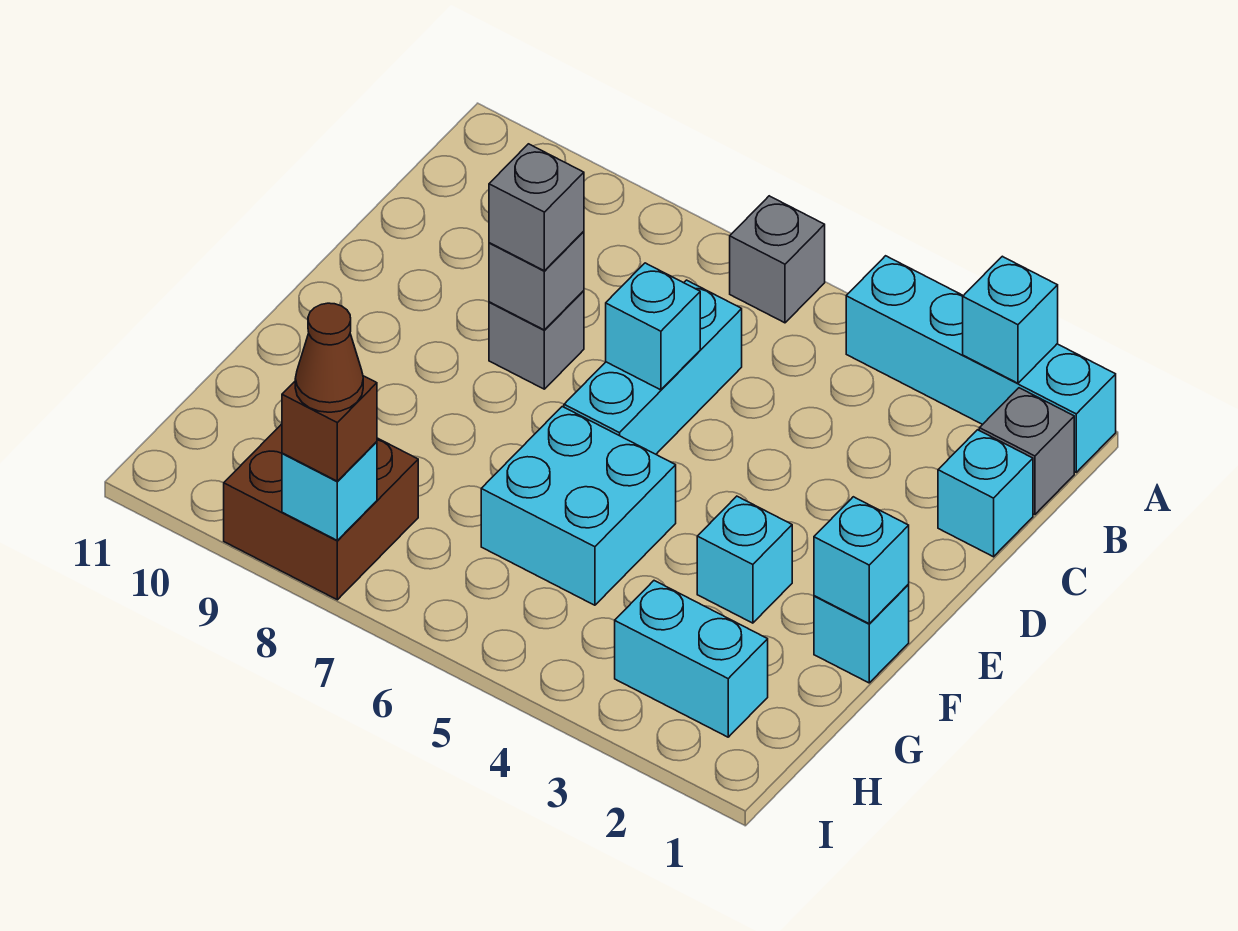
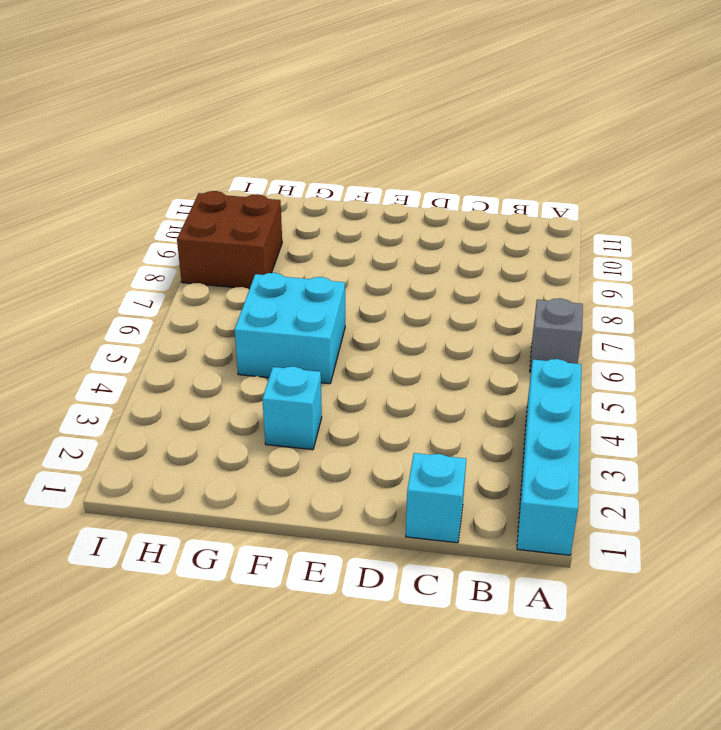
none -> grey 1x1 brick [979,388,1074,515]
none -> cyan 1x3 brick [564,280,742,454]
none -> grey 1x1 brick [489,291,584,389]

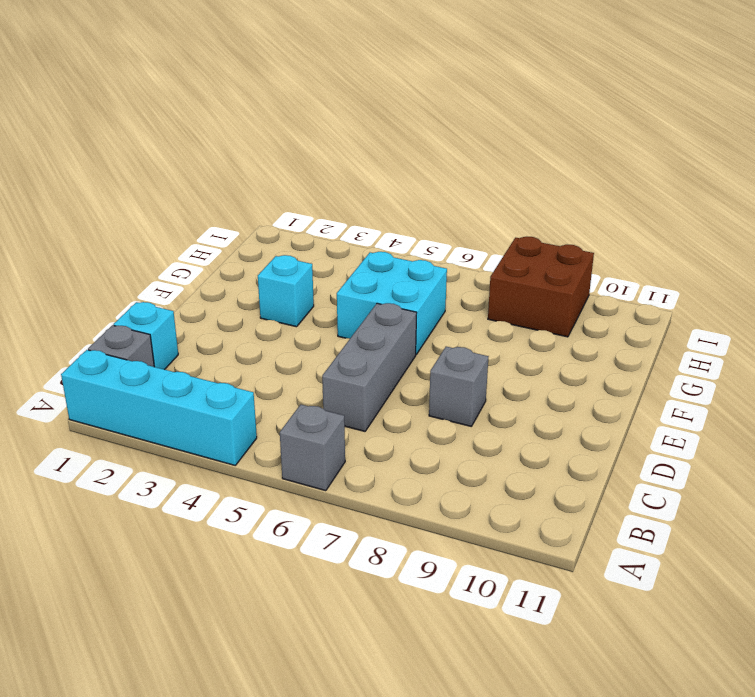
grey 1x3 brick [322,303,416,431] -> cyan 1x3 brick [564,280,742,454]
none -> cyan 1x1 brick [814,585,909,683]
none -> cyan 1x2 brick [615,581,768,737]
none -> cyan 1x1 brick [963,256,1058,383]

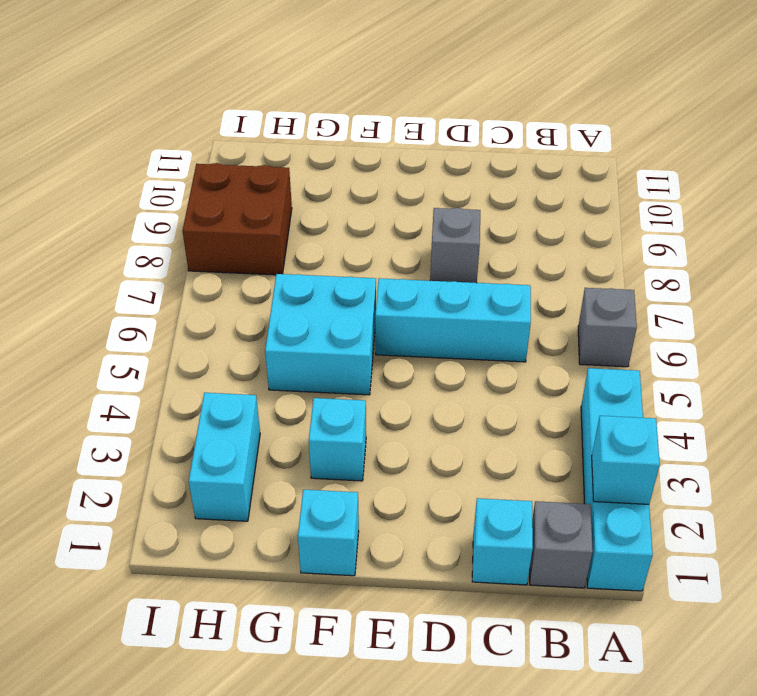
none -> cyan 1x1 brick [606,263,700,390]
none -> grey 1x1 brick [489,231,584,330]
none -> cyan 1x1 brick [814,497,909,624]

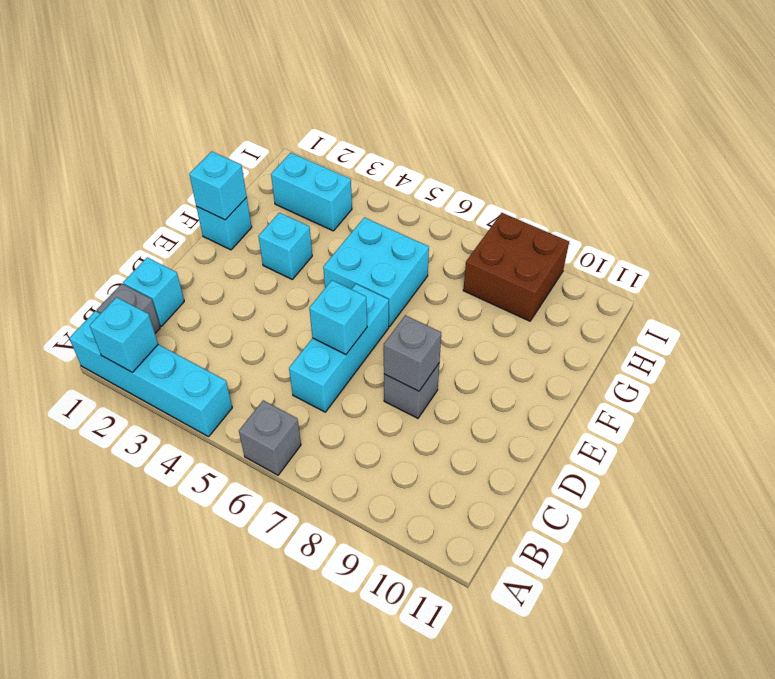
none -> cyan 1x1 brick [282,442,377,540]
none -> grey 1x1 brick [489,144,584,271]
none -> brown 1x1 brick [282,376,377,481]

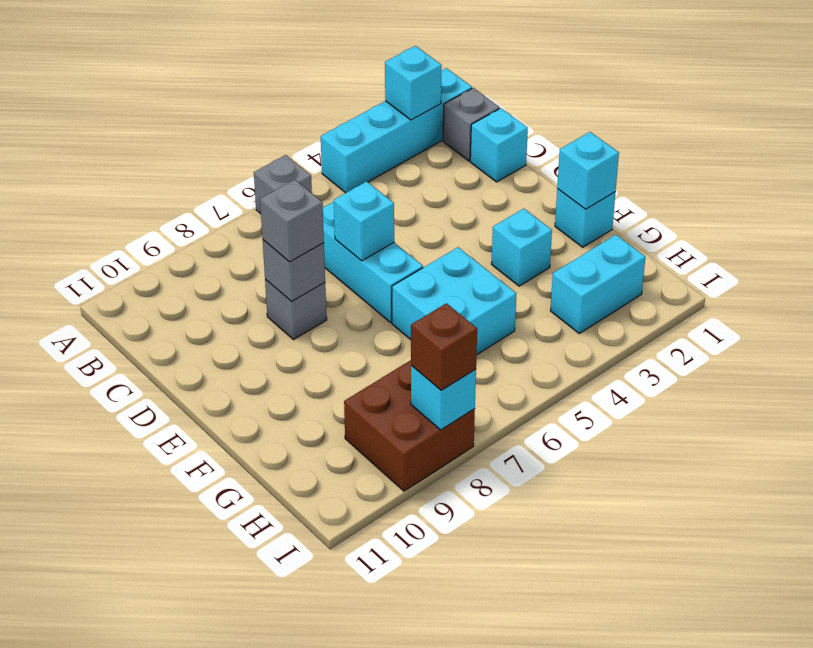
none -> brown 1x1 cone [295,303,363,412]

